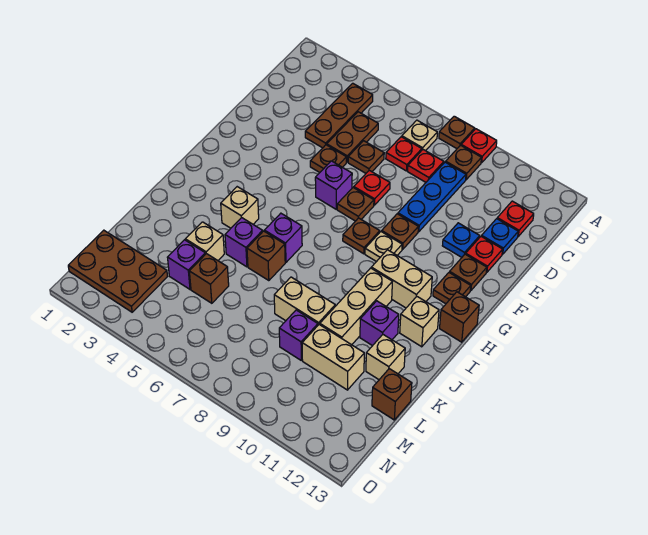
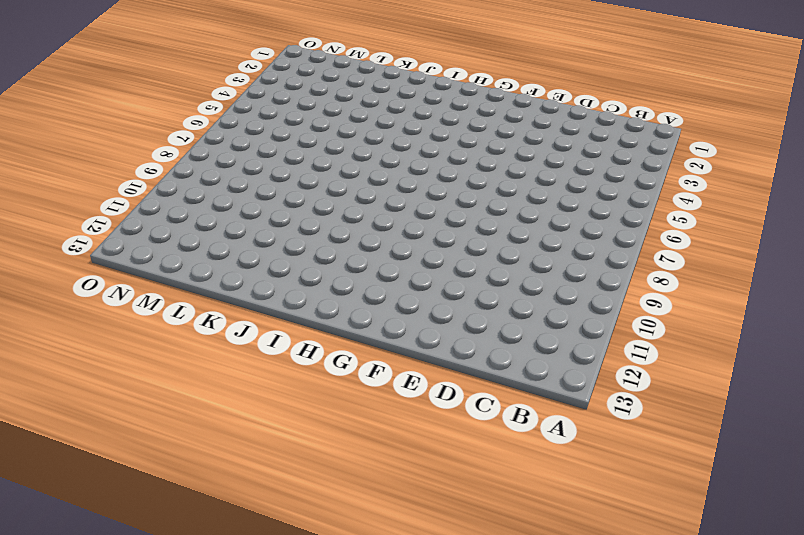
none -> brown 1x1 plate [439,116,475,149]
none -> red 1x1 plate [461,129,497,163]
none -> brown 1x3 plate [305,83,373,148]
none -> tan 1x1 plate [402,120,437,151]

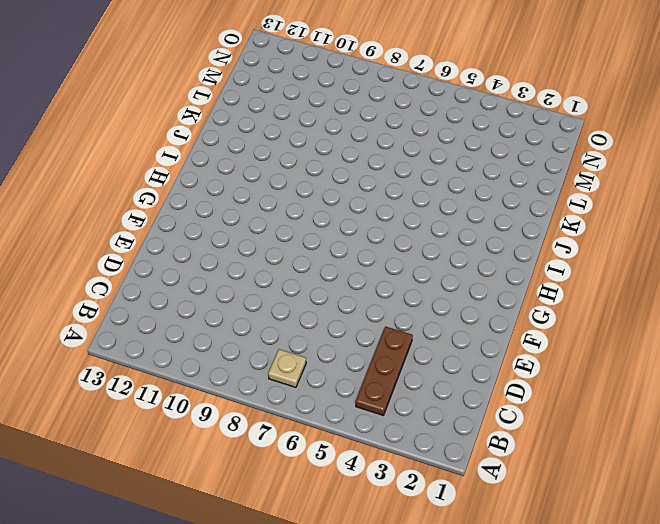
none -> brown 1x1 plate [439,116,475,149]
none -> red 1x1 plate [461,129,497,163]
none -> brown 1x1 plate [446,145,481,180]
none -> brown 1x2 plate [327,112,378,162]

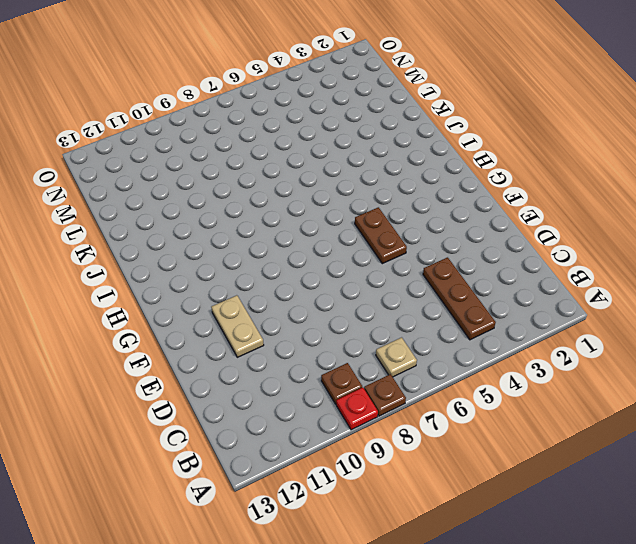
tan 1x2 plate [211,295,264,357] -> blue 1x1 plate [442,223,480,257]
brown 1x2 plate [355,207,407,264] -> brown 1x2 plate moved to [327,112,378,162]
none -> red 1x1 plate [386,137,422,171]
none -> red 1x1 plate [408,150,444,182]
none -> blue 1x3 plate [398,162,466,232]
none -> red 1x1 plate [497,201,534,236]

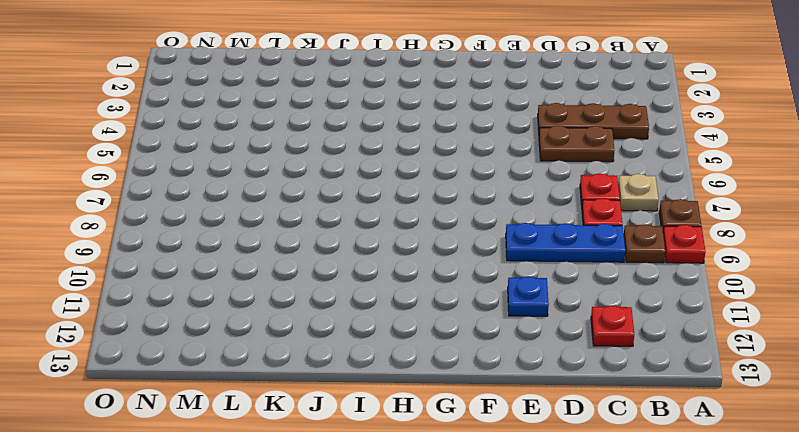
none -> brown 1x1 plate [348,141,384,173]
none -> blue 1x1 plate [482,219,518,254]
none -> brown 1x1 plate [310,145,346,173]
none -> red 1x1 plate [354,170,390,205]

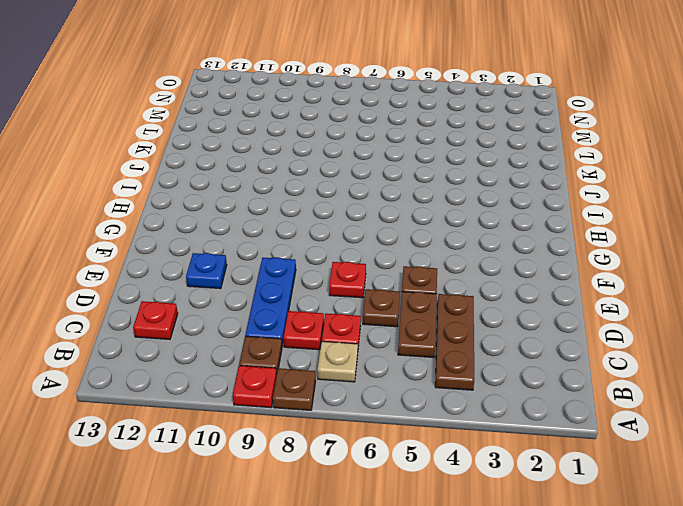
none -> blue 1x1 plate [482,219,518,254]
none -> red 1x1 plate [466,236,503,272]
none -> purple 1x1 brick [315,161,352,209]
none -> brown 1x1 plate [337,187,374,221]

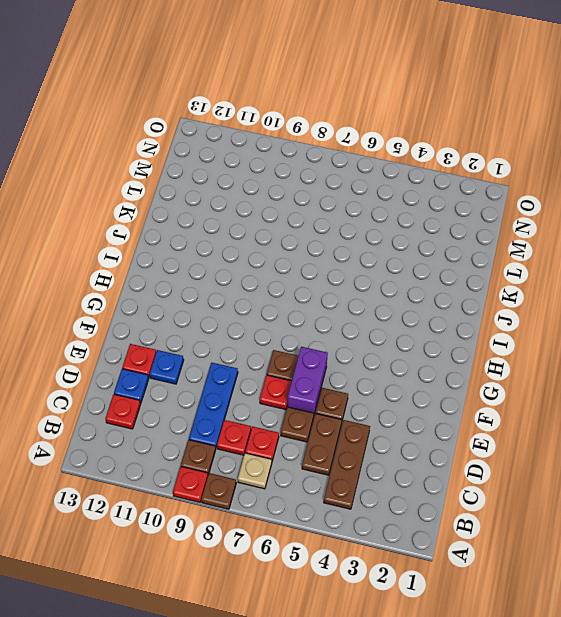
purple 1x2 brick [288,347,328,414] -> purple 1x1 brick [315,161,352,209]
none -> brown 1x1 plate [382,214,418,249]
none -> brown 1x1 plate [450,254,487,291]
none -> brown 1x1 plate [343,218,380,254]
none -> tan 1x1 plate [365,232,402,262]

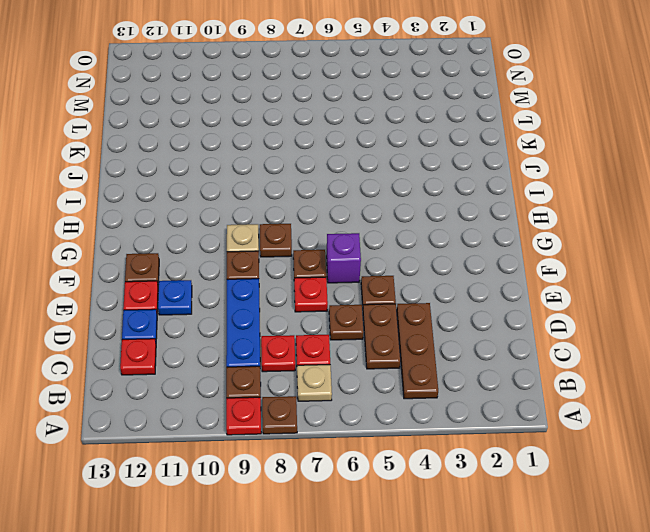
none -> brown 1x1 plate [433,273,471,304]
none -> tan 1x2 brick [371,250,432,308]
none -> brown 1x1 brick [440,292,479,342]
none -> tan 1x1 brick [221,187,259,228]

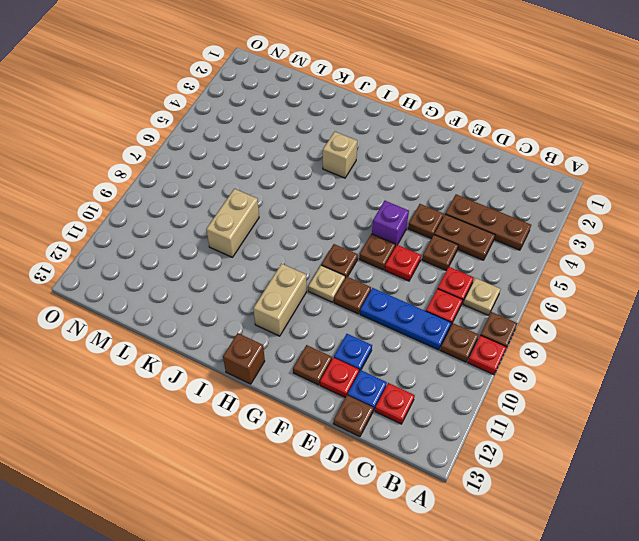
brown 1x1 plate [333,395,373,437] -> brown 1x1 plate moved to [433,273,471,304]
none -> purple 1x1 brick [264,213,302,262]
none -> tan 1x3 brick [320,268,392,345]
none -> tan 1x1 brick [400,297,439,347]
none -> purple 1x1 brick [225,218,263,267]

